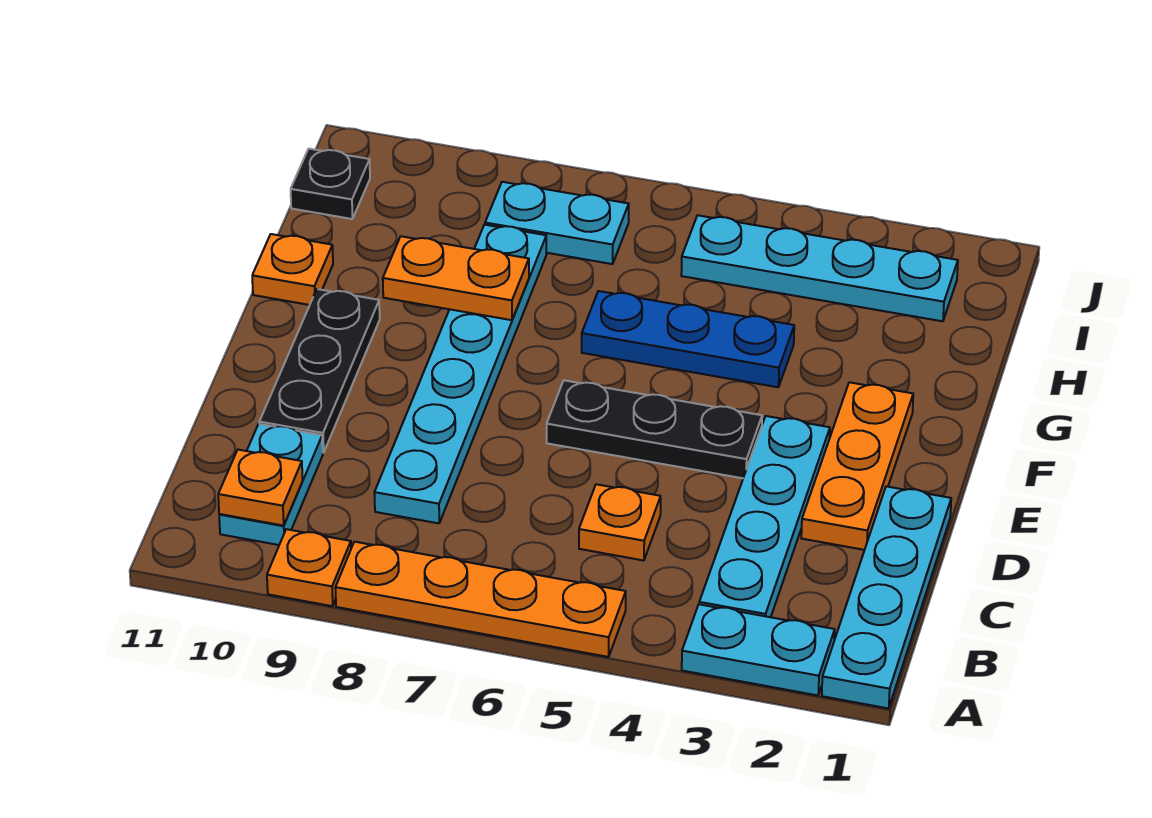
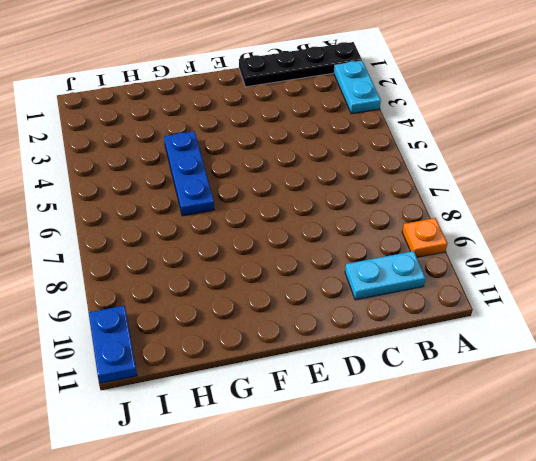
black 1x4 plate [239,42,362,87] -> cyan 1x4 plate [822,486,951,708]
blue 1x2 plate [89,306,137,383] -> none
none -> orange 1x4 plate [335,542,626,657]
none -> cyan 1x4 plate [699,416,830,617]
none -> orange 1x1 plate [579,484,661,561]

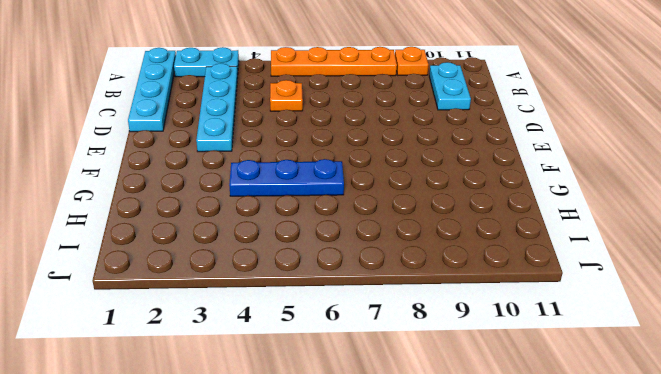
none -> cyan 1x6 plate [374,225,546,523]
none -> orange 1x3 plate [801,382,913,550]
none -> black 1x3 plate [259,289,380,453]

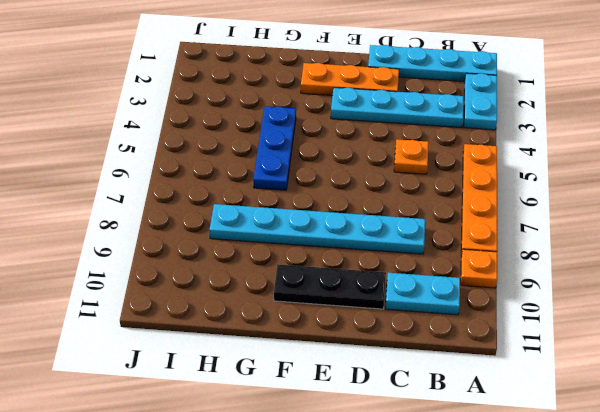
none -> black 1x3 plate [547,380,762,478]
none -> orange 1x1 plate [252,234,333,305]
none -> cyan 1x4 plate [681,215,958,321]

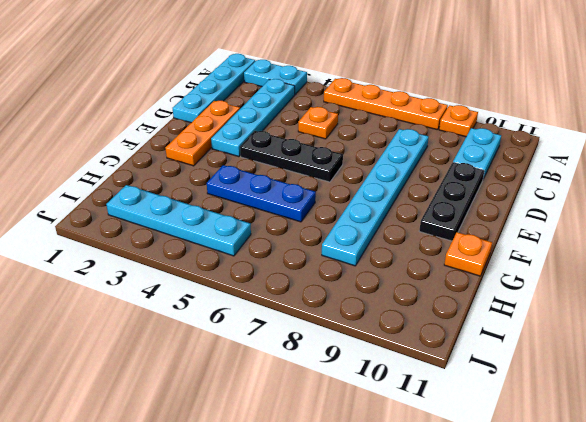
none -> cyan 1x2 plate [485,182,629,264]
none -> black 1x1 plate [291,149,370,219]
none -> orange 1x1 plate [218,450,303,526]

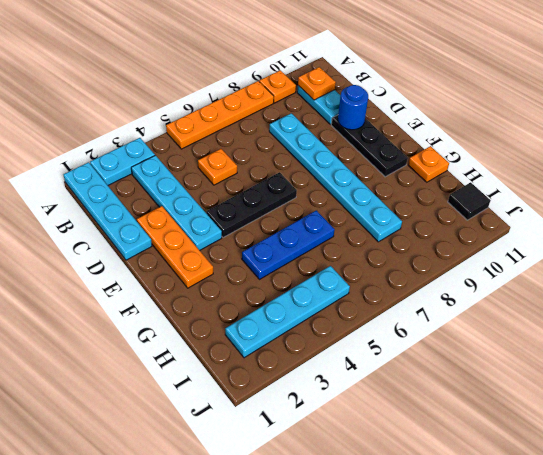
blue 1x1 round brick [338,85,368,130] -> none
black 1x1 tile [448,182,491,220] -> black 1x1 plate [291,149,370,219]
none -> cyan 1x2 plate [485,182,629,264]
none -> orange 1x2 plate [383,236,529,320]

